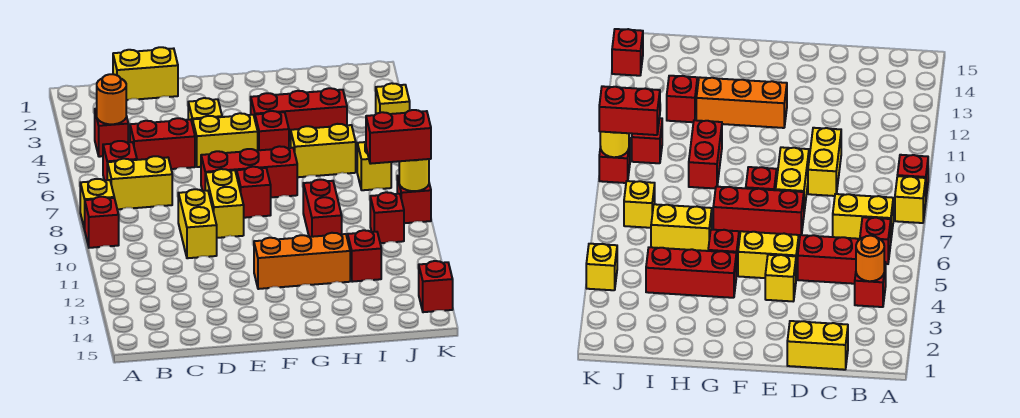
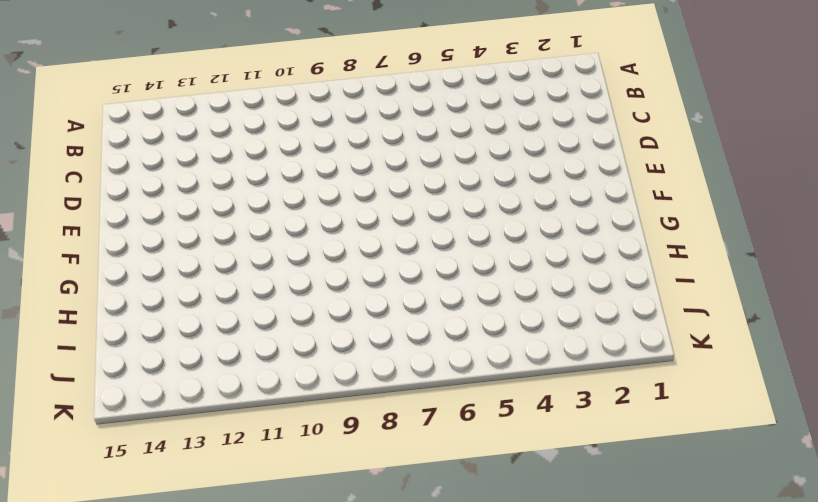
none -> yellow 1x1 brick [80,179,114,230]
none -> red 1x1 brick [85,197,119,248]
none -> red 1x1 brick [95,109,128,157]

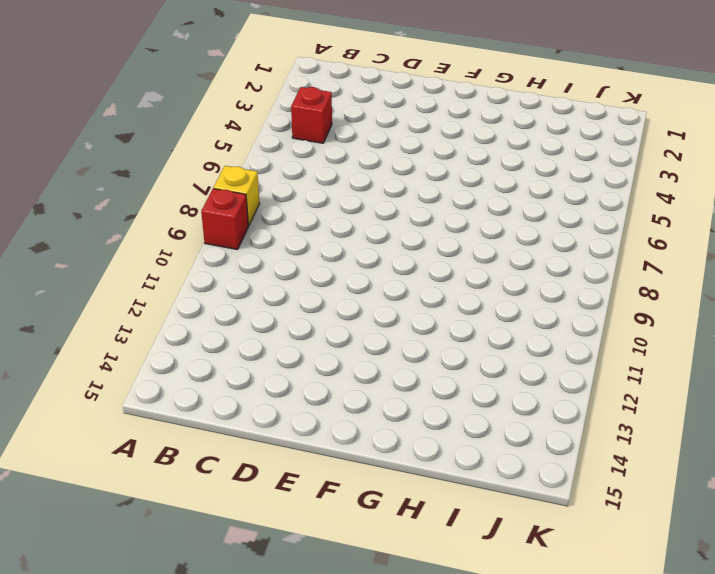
none -> red 1x1 brick [103,141,137,180]
none -> yellow 1x2 brick [107,156,172,209]
none -> yellow 1x2 brick [113,47,178,100]

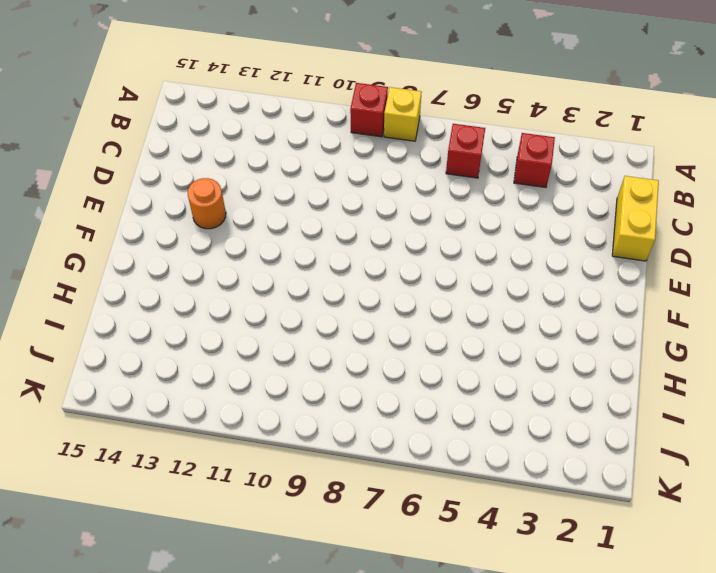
orange 1x1 round brick [188,178,226,229] -> orange 1x1 round brick moved to [97,74,126,124]
none -> yellow 1x2 brick [107,156,172,209]
none -> red 1x2 brick [130,118,195,169]
none -> yellow 1x2 brick [178,189,217,258]

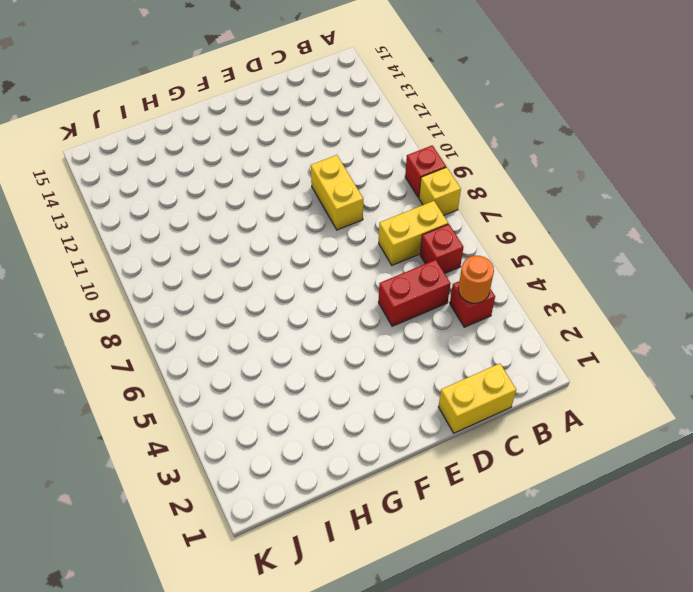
none -> yellow 1x1 brick [188,98,222,125]
none -> yellow 1x2 brick [193,113,258,167]
none -> red 1x3 brick [201,146,297,197]

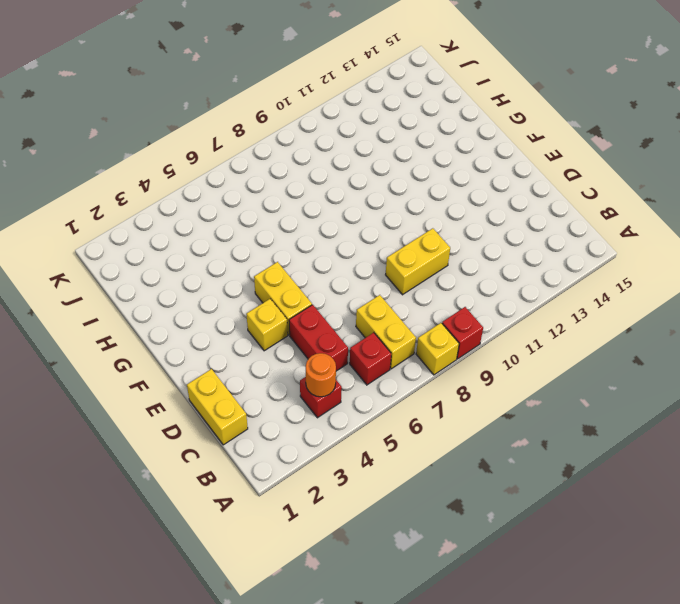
none -> red 1x3 brick [201,146,297,197]
none -> yellow 1x2 brick [205,169,244,238]
none -> red 1x1 brick [237,167,271,218]

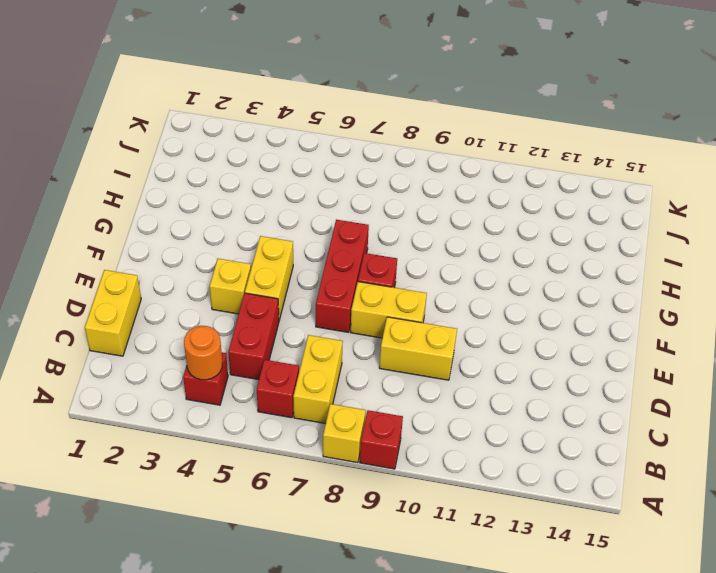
none -> orange 1x3 brick [254,233,350,289]
none -> red 1x3 brick [251,88,347,142]
none -> red 1x1 brick [255,111,289,150]

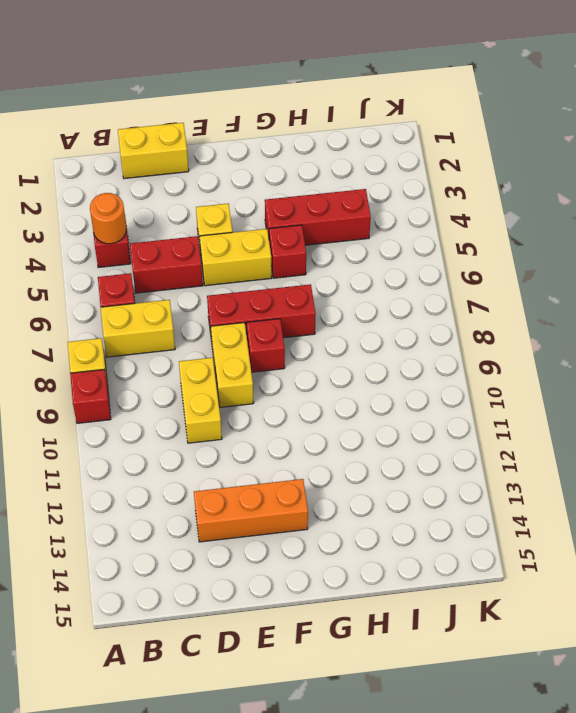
orange 1x3 brick [194,479,308,542] -> orange 1x3 brick moved to [254,233,350,289]
none -> yellow 1x2 brick [291,124,356,177]
none -> red 1x2 brick [303,180,342,237]
none -> red 1x1 brick [348,230,381,282]

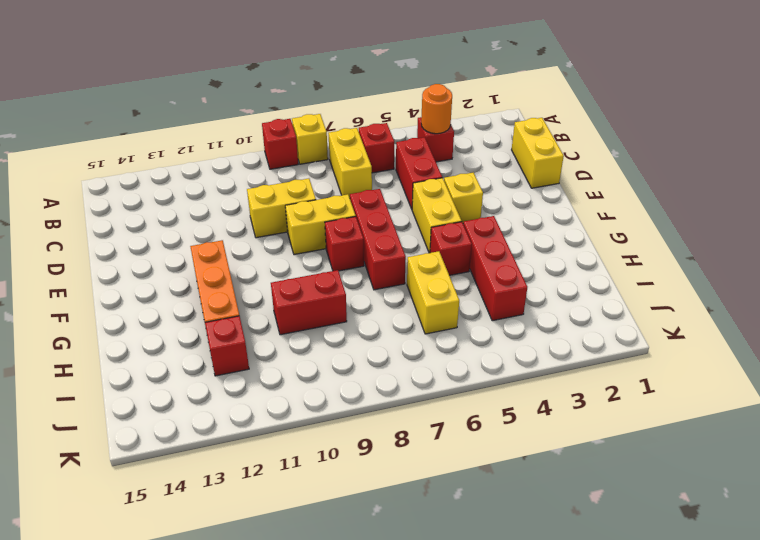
none -> yellow 1x1 brick [357,142,391,190]
none -> red 1x1 brick [370,192,404,243]
none -> yellow 1x1 brick [376,83,410,114]

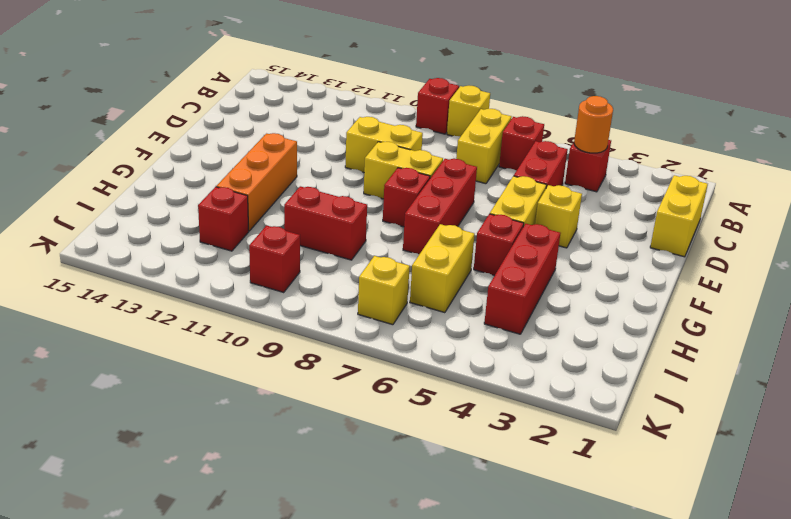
none -> yellow 1x1 brick [376,83,410,114]
none -> red 1x1 brick [397,176,431,223]
none -> red 1x1 brick [419,261,453,312]

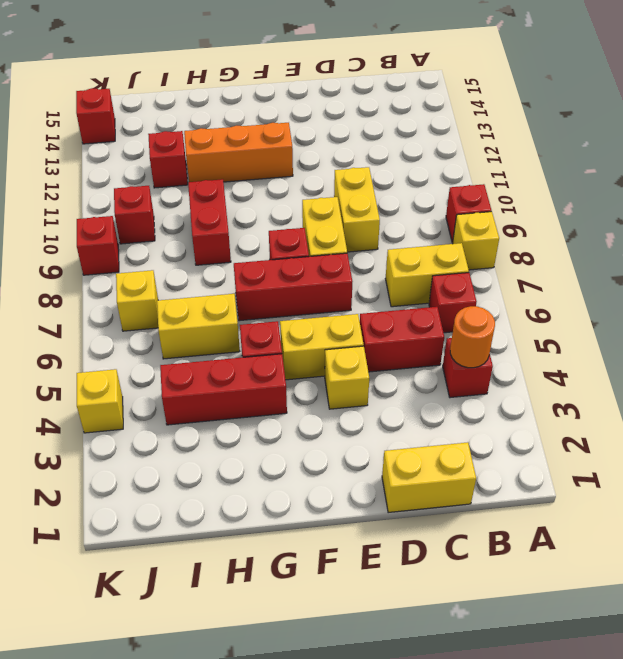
none -> yellow 1x1 round brick [399,159,429,191]
none -> red 1x2 brick [366,110,431,164]

